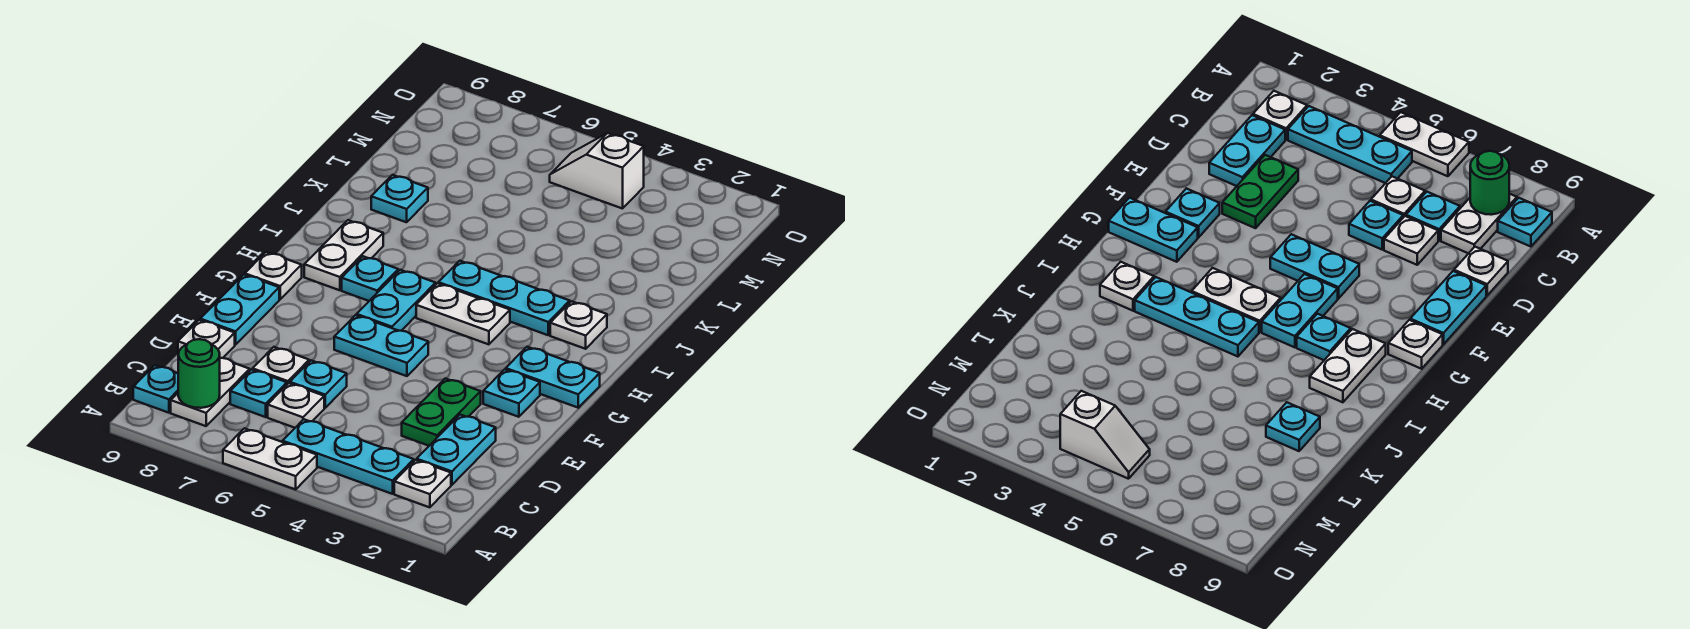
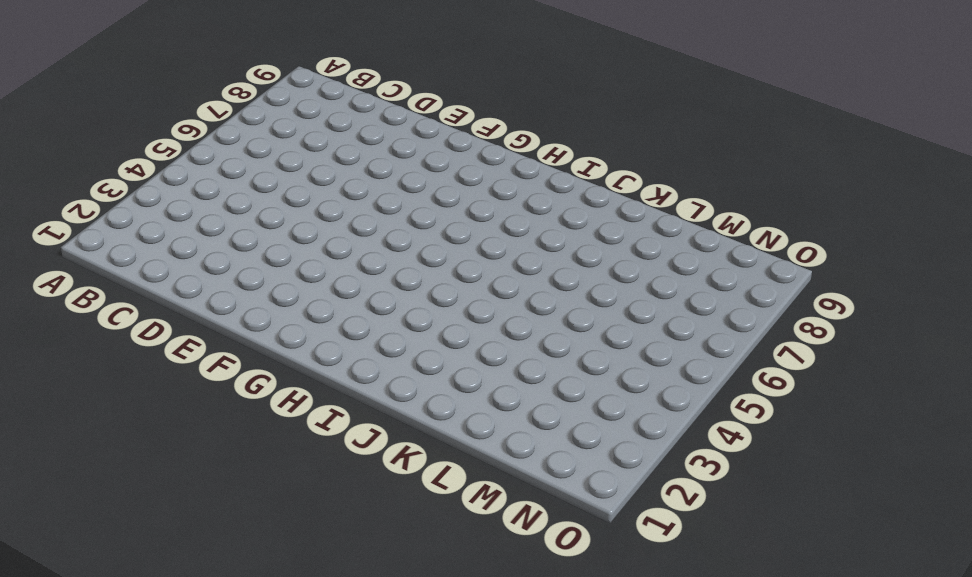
none -> white 1x2 plate [223,428,317,489]
none -> white 1x1 plate [394,460,451,507]
none -> cyan 1x3 plate [283,419,414,494]

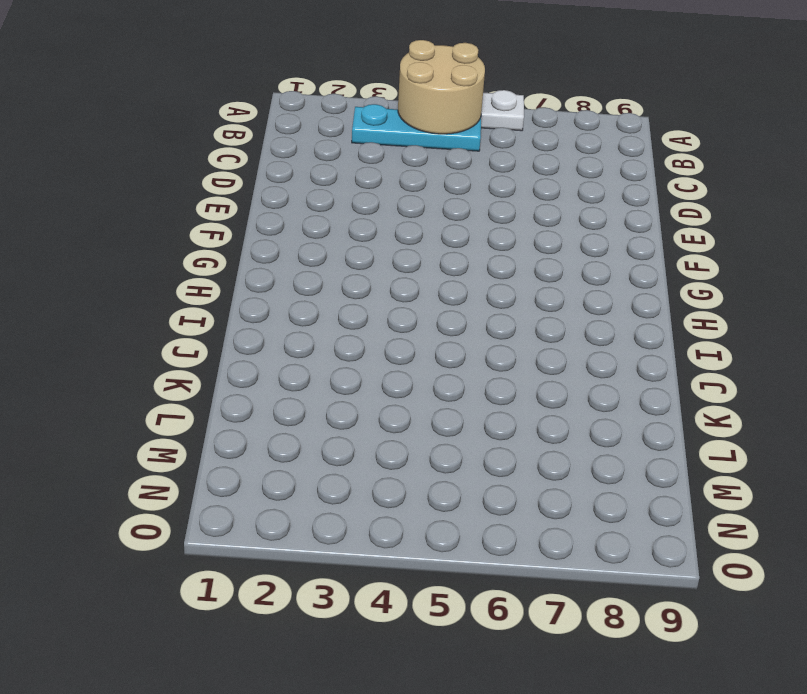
tan 2x2 round brick [398,40,485,134] -> none
none -> white 1x1 plate [394,460,451,507]
none -> white 1x2 plate [171,358,250,426]
none -> cyan 1x1 plate [133,365,178,413]

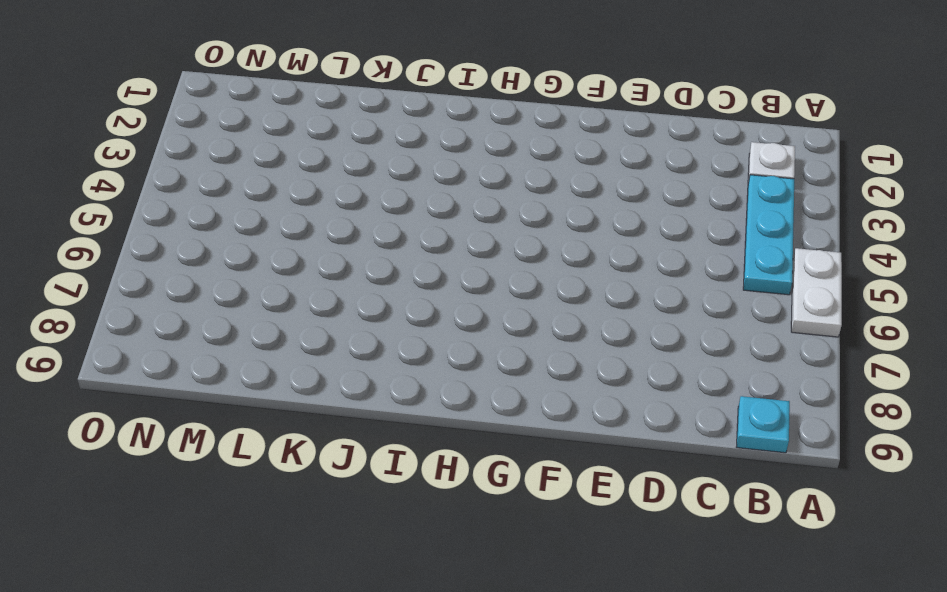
none -> white 1x2 plate [171,358,250,426]
none -> cyan 1x2 plate [417,415,496,485]
none -> white 1x1 plate [268,383,324,428]

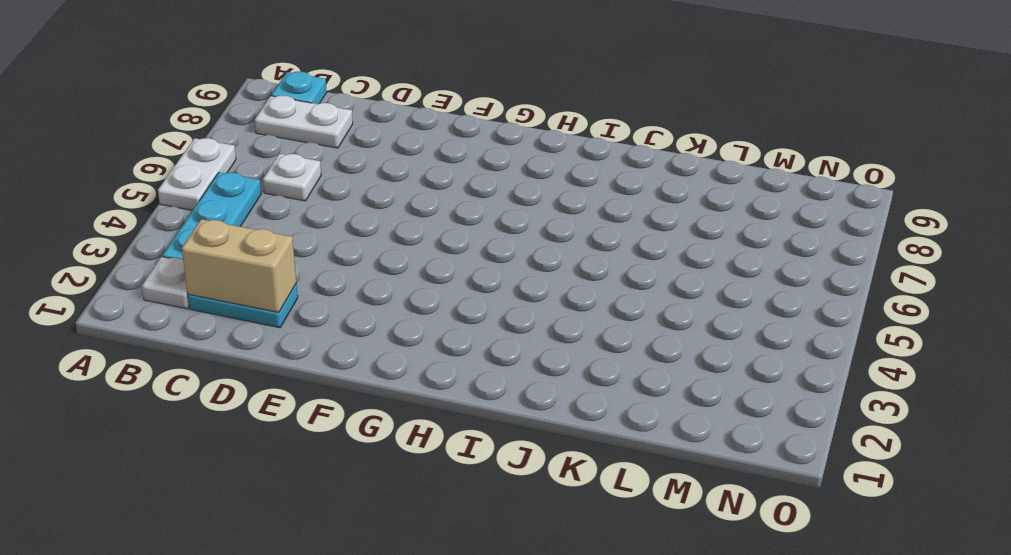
tan 1x2 brick [182,219,296,312] -> none
none -> cyan 1x1 plate [230,370,287,417]
none -> green 1x2 plate [402,378,481,446]
none -> cyan 1x1 plate [290,360,347,408]

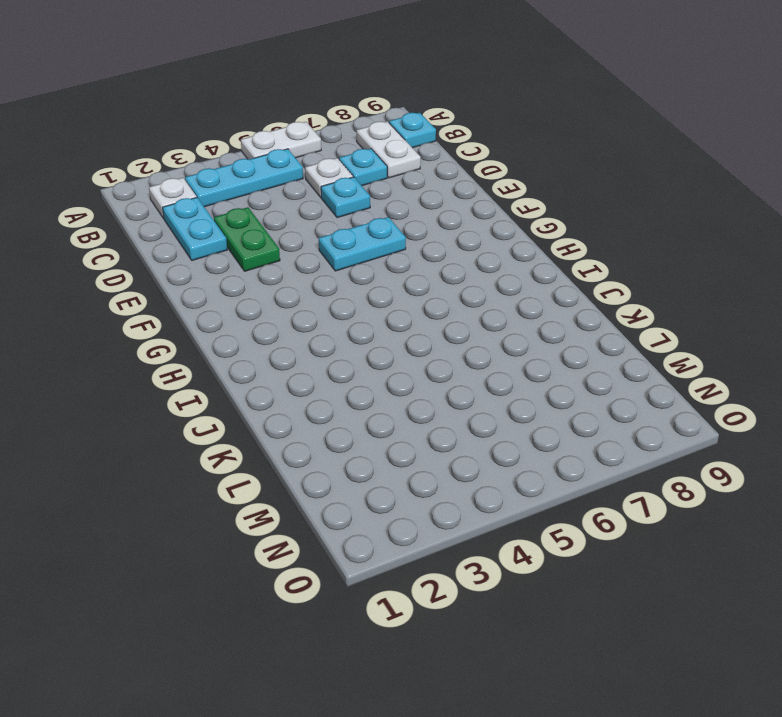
none -> white 1x1 plate [252,347,309,384]
none -> white 1x1 plate [178,320,235,358]
none -> cyan 1x2 plate [200,275,279,345]

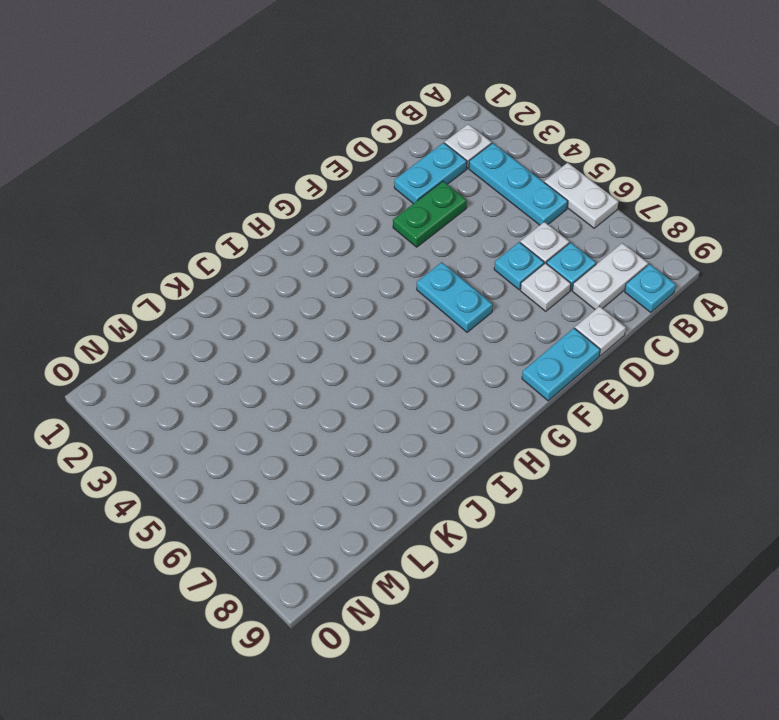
none -> cyan 1x1 plate [483,369,540,417]
none -> cyan 1x2 plate [506,347,600,408]
none -> cyan 1x2 plate [357,270,436,331]

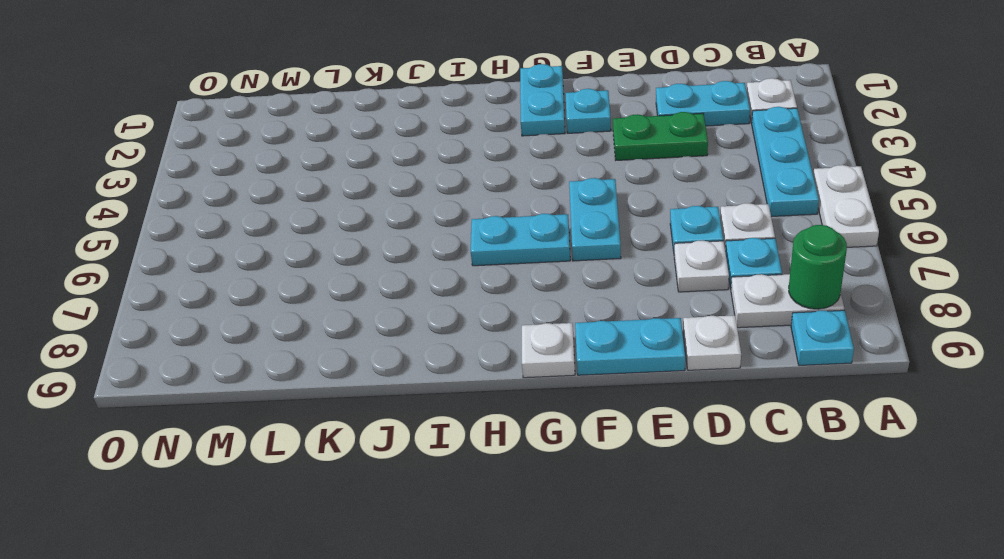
none -> white 1x2 plate [416,283,510,344]
none -> cyan 1x1 plate [342,256,398,301]
none -> white 1x2 plate [304,220,383,290]

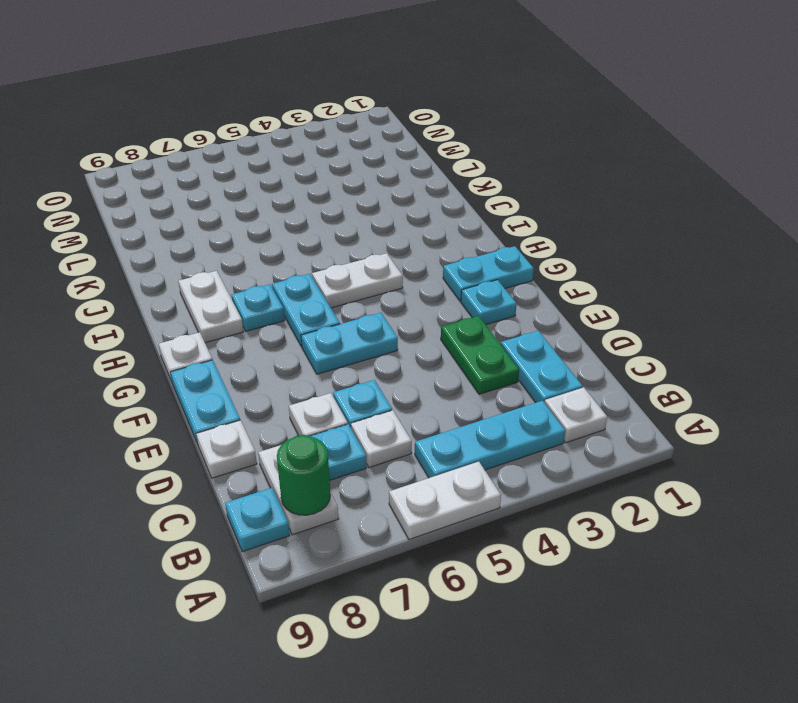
none -> white 1x1 plate [550,301,607,349]
none -> cyan 1x3 plate [438,261,570,335]
none -> cyan 1x1 plate [371,175,428,222]

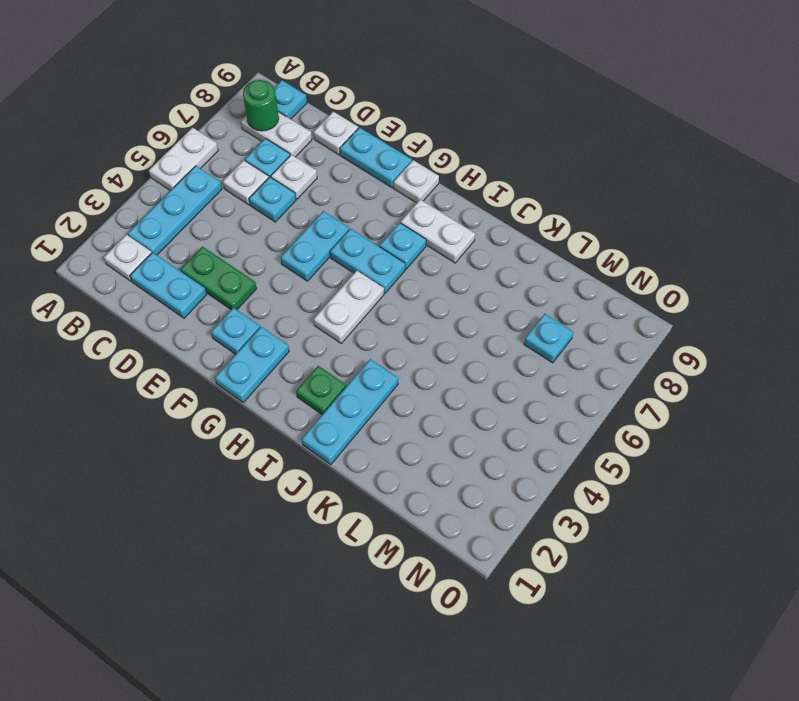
green 1x1 plate [296,366,346,415] -> white 1x1 plate [550,301,607,349]
cyan 1x3 plate [302,359,398,465] -> cyan 1x3 plate moved to [438,261,570,335]
cyan 1x1 plate [524,314,573,363] -> cyan 1x1 plate moved to [371,175,428,222]
none -> white 1x2 slope [550,133,644,209]

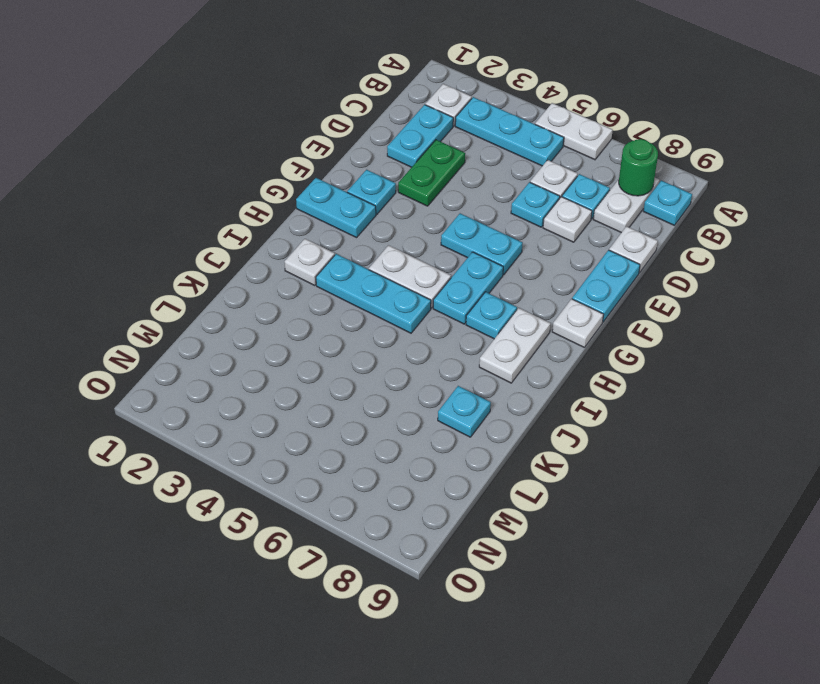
none -> white 1x2 slope [550,133,644,209]

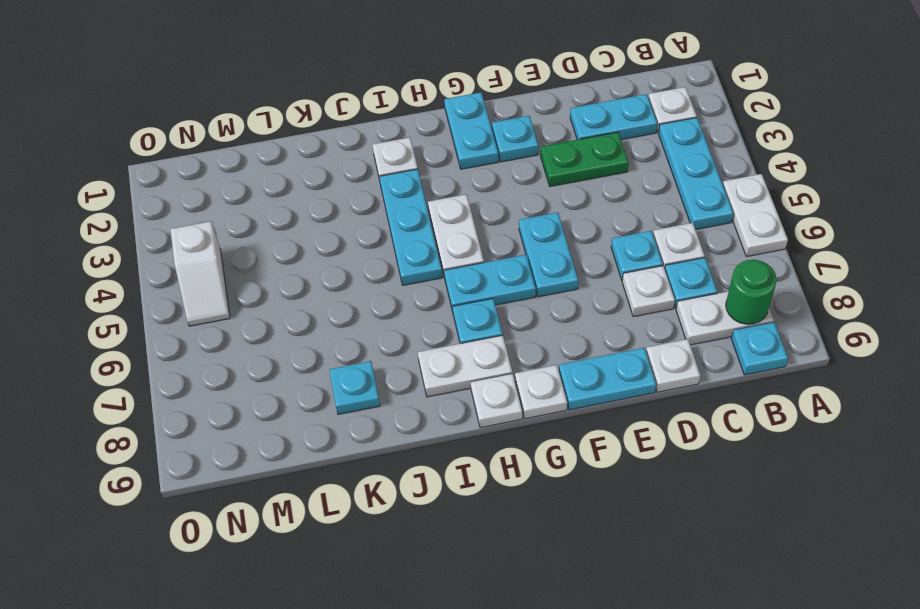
white 1x1 plate [471,374,522,428] -> none

